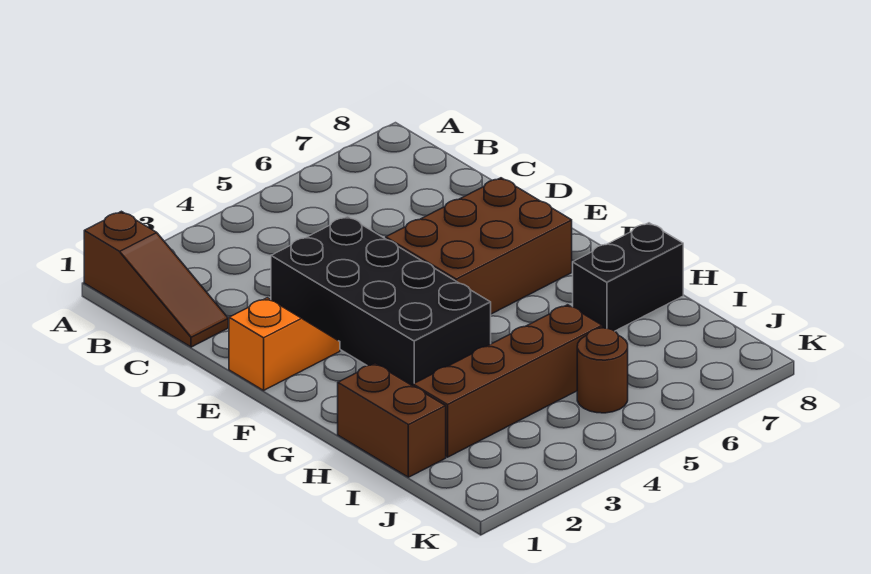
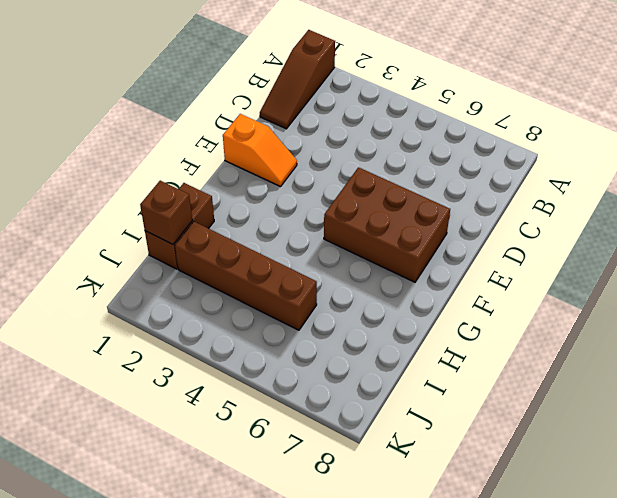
brown 1x1 brick [140,181,192,244] -> none
none -> black 2x4 brick [271,216,491,386]
none -> black 1x2 brick [573,223,683,331]

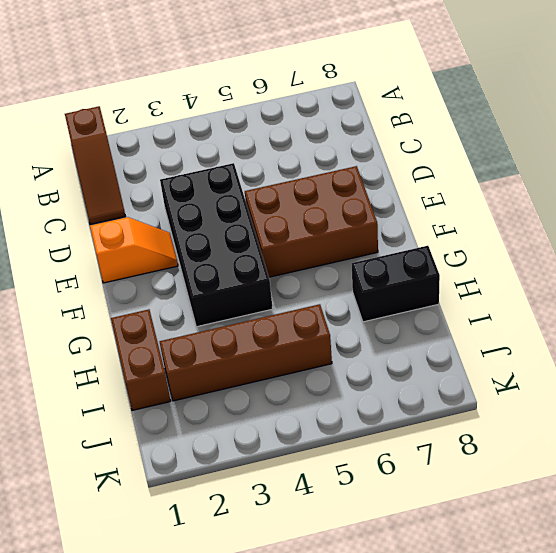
none -> brown 1x1 round brick [577,328,628,413]

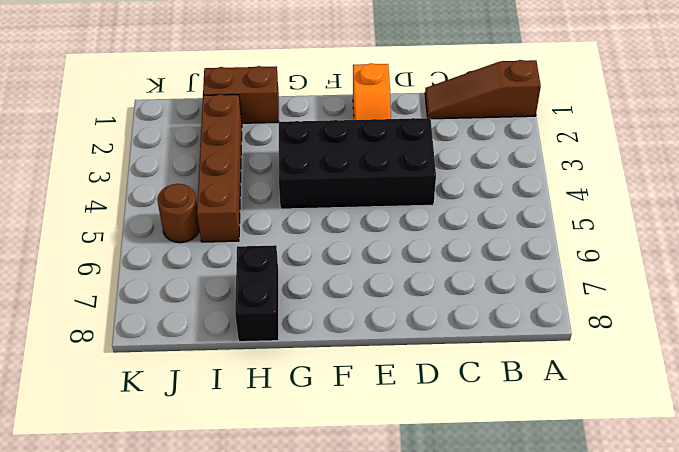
none -> brown 2x3 brick [386,178,572,314]

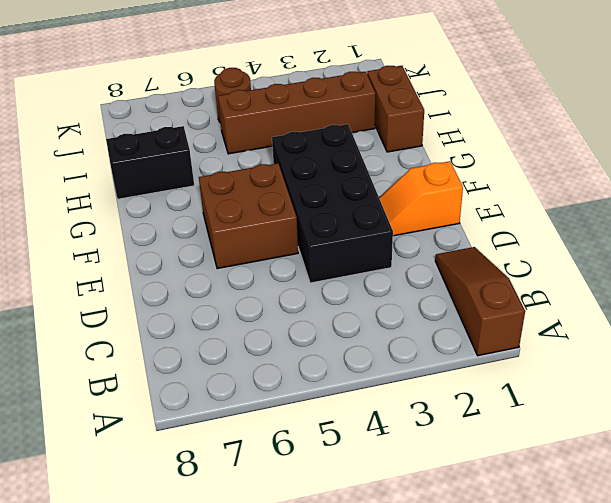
brown 2x2 brick [199,163,298,269] -> brown 2x3 brick [386,178,572,314]

